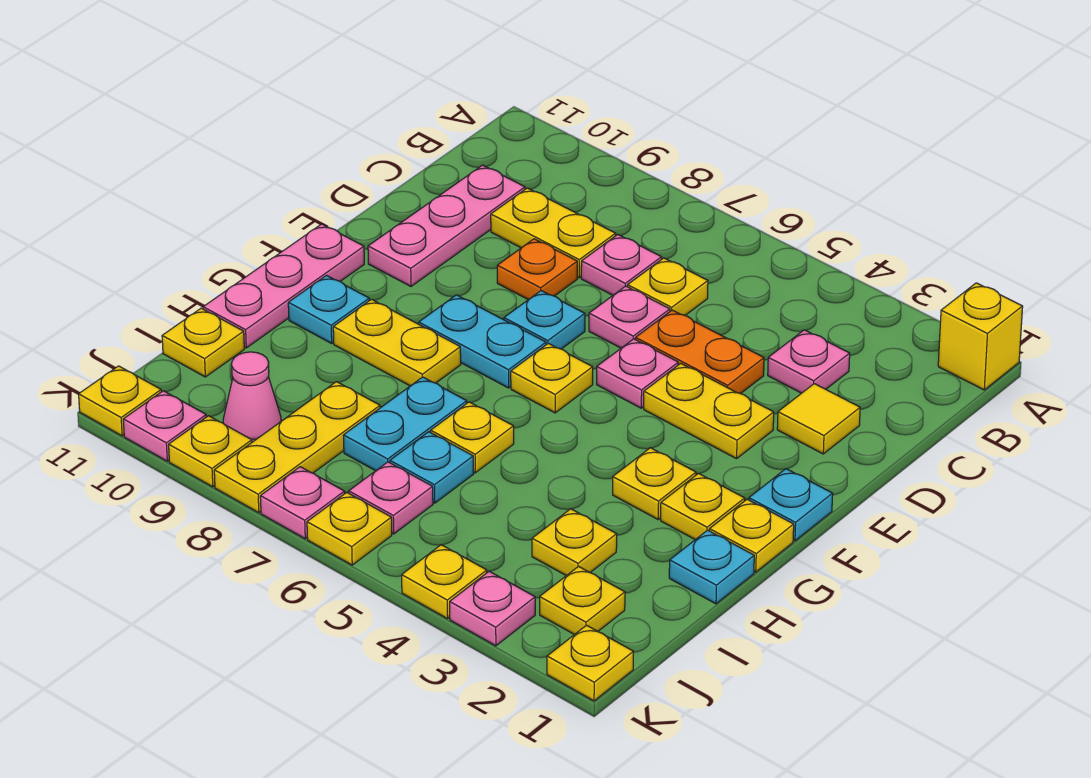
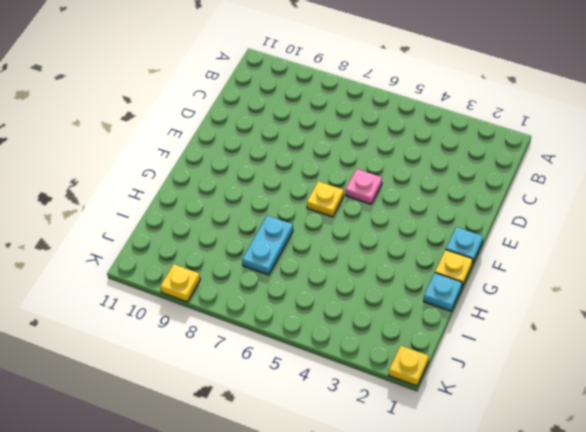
none -> yellow 1x1 brick [938,283,1023,390]
none -> pink 1x1 plate [768,330,850,393]
none -> yellow 1x1 plate [628,258,708,315]
none -> pink 1x1 plate [581,235,662,295]

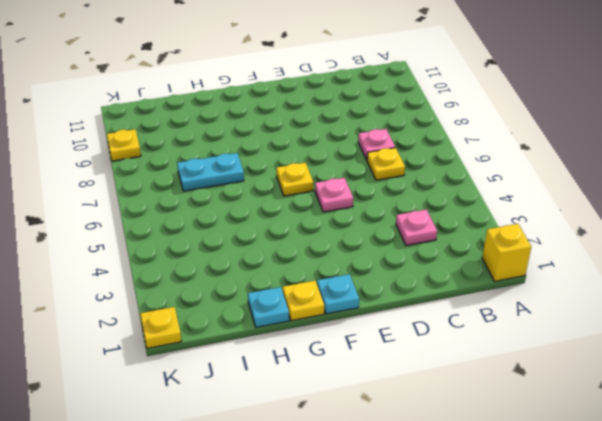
none -> yellow 1x2 plate [491,188,616,278]
none -> pink 1x3 plate [368,165,525,286]
none -> yellow 1x1 tile [777,384,860,454]
none -> orange 1x2 plate [636,310,764,394]

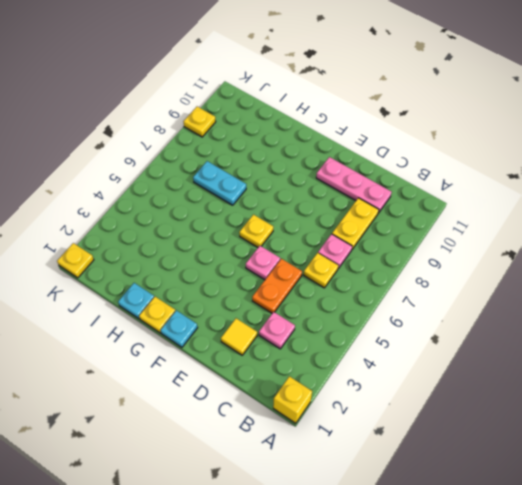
none -> pink 1x1 plate [589,286,670,348]
none -> orange 1x1 plate [497,239,577,300]
none -> yellow 1x2 plate [644,363,774,459]
none -> cyan 1x1 plate [504,291,585,349]

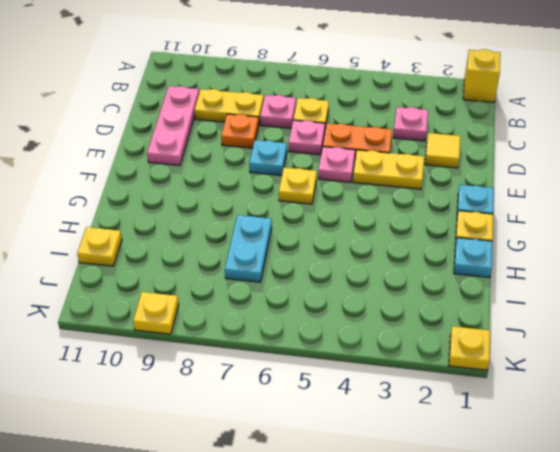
none -> cyan 1x2 plate [419,295,546,388]
none -> pink 1x3 plate [203,224,364,348]
none -> yellow 1x1 plate [661,473,745,540]
none -> yellow 1x1 plate [613,448,696,519]

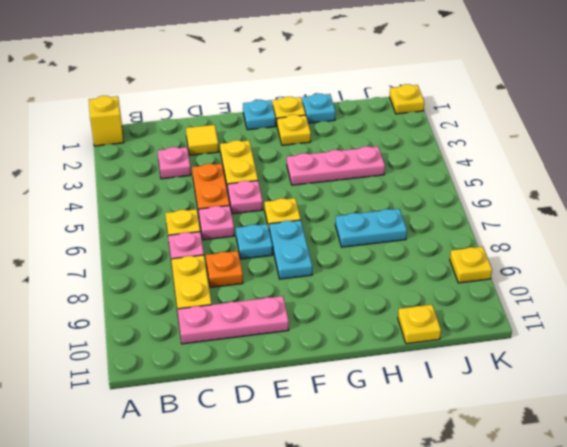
pink 1x3 plate [287,146,385,185] -> pink 1x3 plate moved to [203,224,364,348]
none -> yellow 1x1 plate [613,448,696,519]
none -> yellow 1x2 plate [333,299,461,386]
none -> cyan 1x1 plate [288,275,369,343]
none -> yellow 1x1 plate [431,402,514,473]

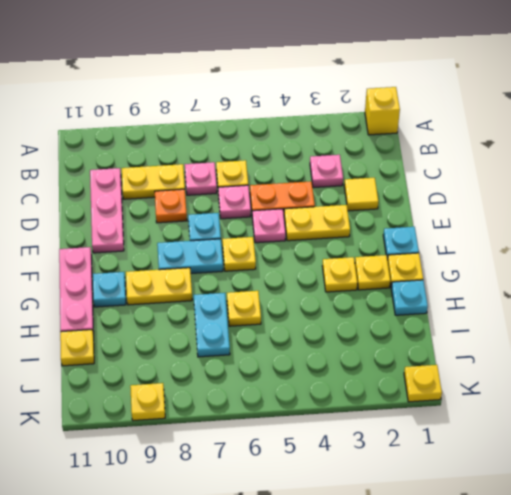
none -> yellow 1x1 plate [532,509,617,576]
none -> cyan 1x1 plate [390,432,474,503]
none -> yellow 1x3 plate [214,382,380,513]
none -> yellow 1x1 plate [540,566,625,635]

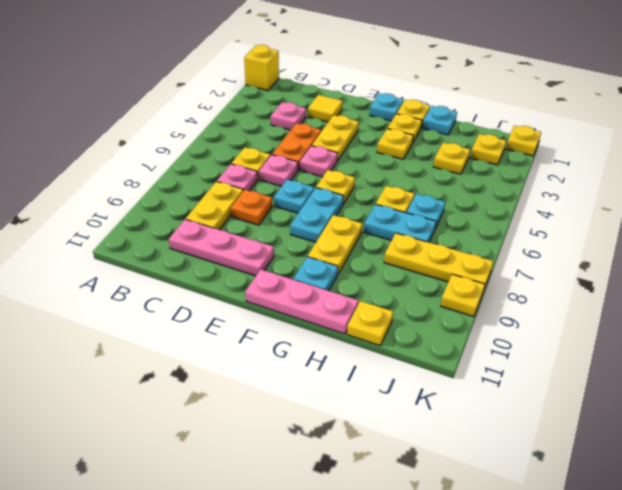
none -> pink 1x1 plate [349,462,433,534]
none -> pink 1x1 cone [223,352,281,442]
none -> pink 1x1 plate [450,571,535,646]
none -> yellow 1x1 plate [402,545,487,619]

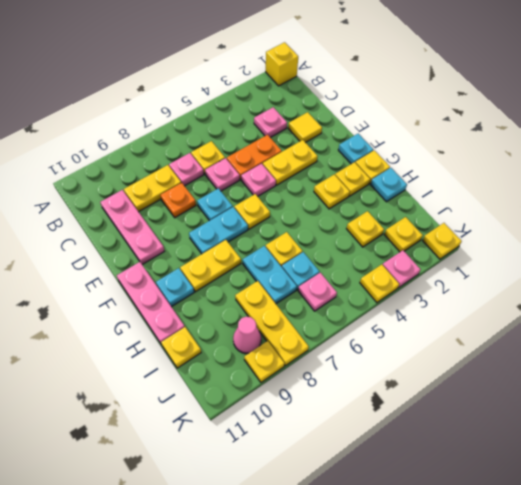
none -> yellow 1x1 plate [307,492,392,565]
none -> pink 1x1 plate [260,467,345,539]
none -> pink 1x1 plate [123,391,206,461]
none -> yellow 1x1 plate [79,366,161,436]

